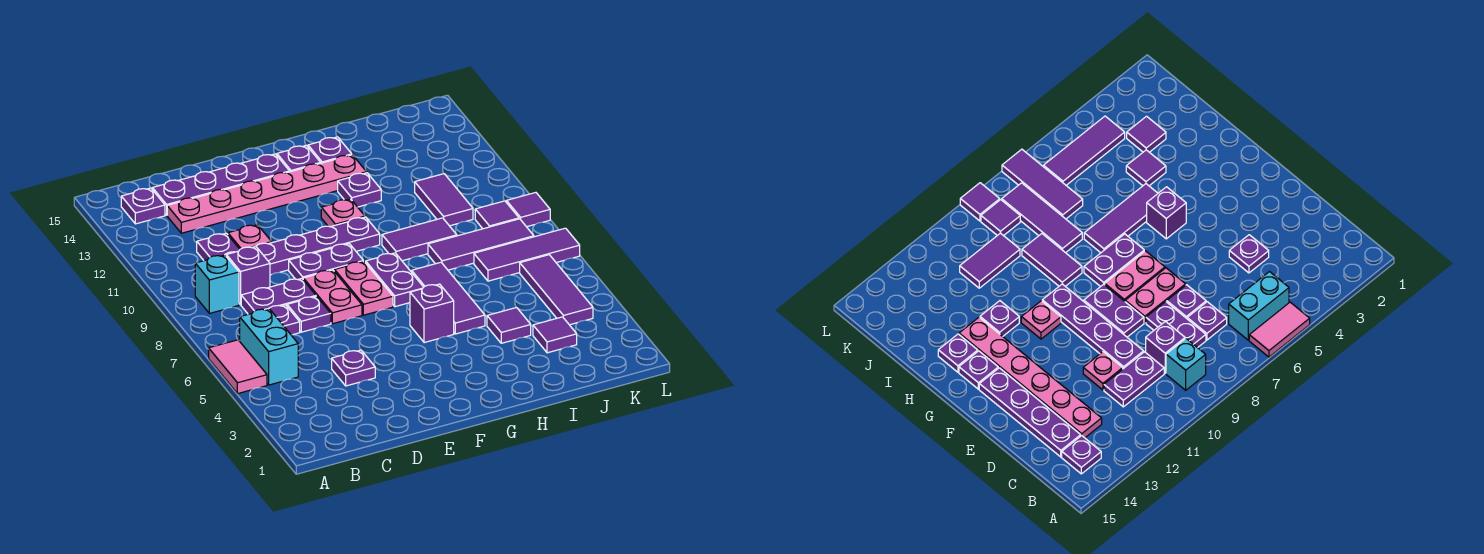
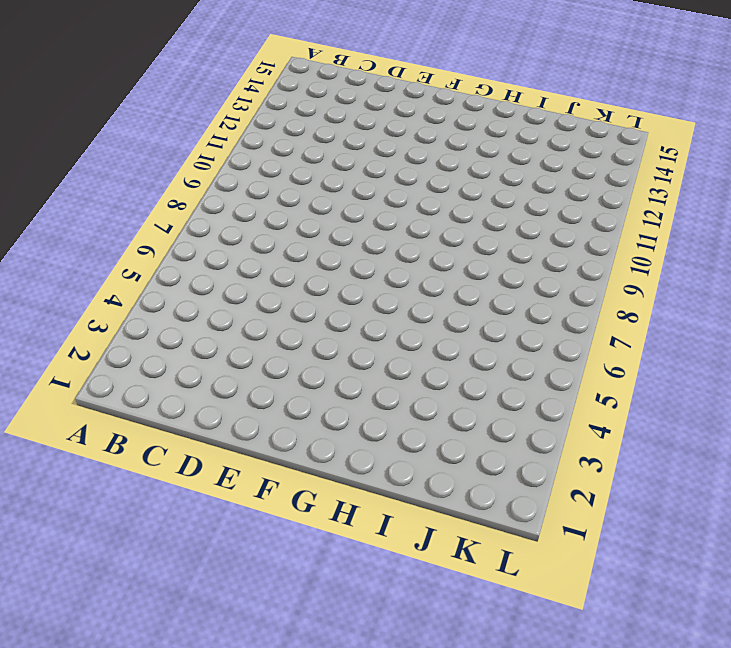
none -> pink 1x2 tile [209,340,267,394]
none -> cyan 1x2 brick [240,309,298,385]
none -> cyan 1x1 brick [195,255,239,313]
none -> purple 1x1 plate [121,188,165,224]

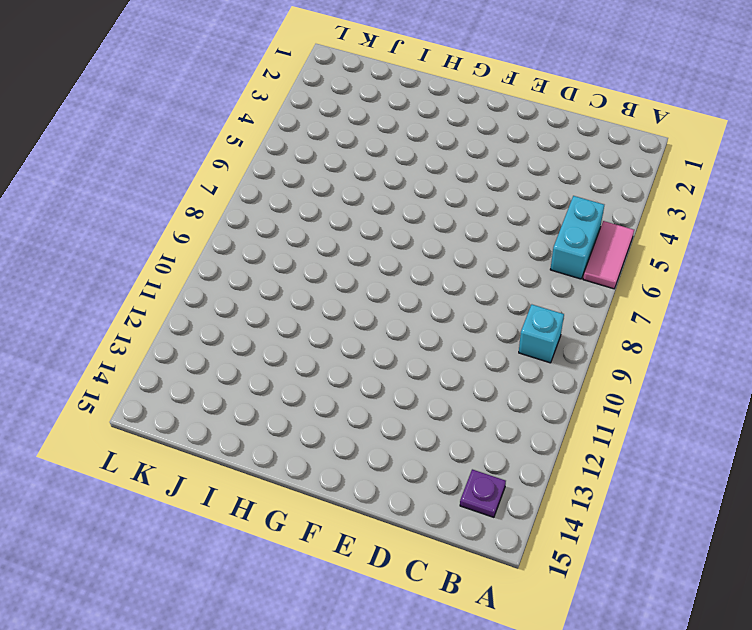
none -> purple 1x1 plate [269,305,300,335]
none -> purple 1x2 plate [241,278,316,314]
none -> purple 1x1 brick [226,247,270,305]
none -> purple 1x2 plate [197,233,240,261]

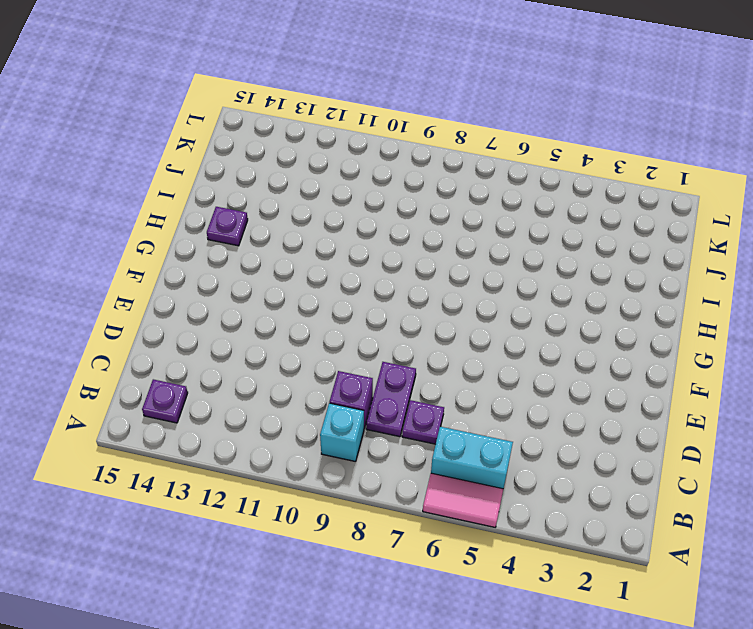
none -> purple 1x2 plate [197,233,240,261]
none -> pink 1x6 plate [167,155,367,233]
none -> purple 1x4 plate [152,154,290,215]
none -> purple 1x1 plate [332,350,375,386]

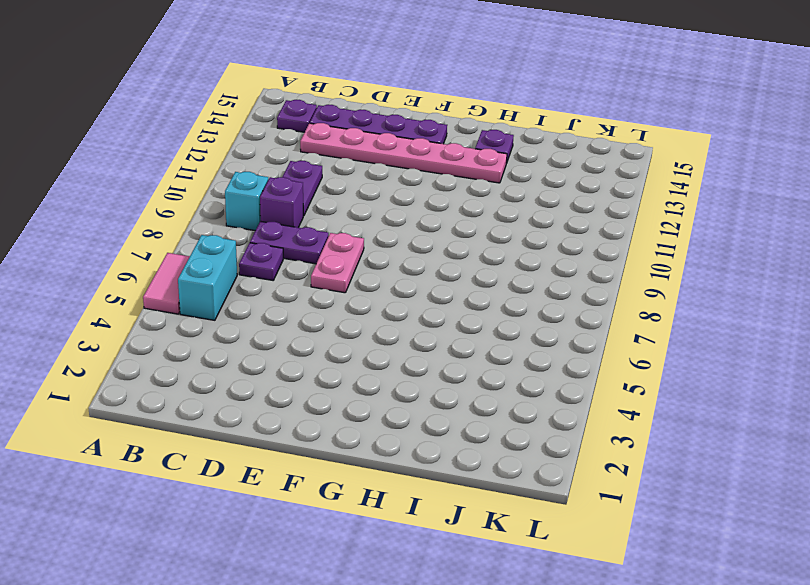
none -> purple 1x1 plate [332,350,375,386]
none -> purple 1x1 plate [287,296,331,332]
none -> purple 1x4 plate [256,217,380,275]
none -> pink 1x1 plate [228,225,272,249]

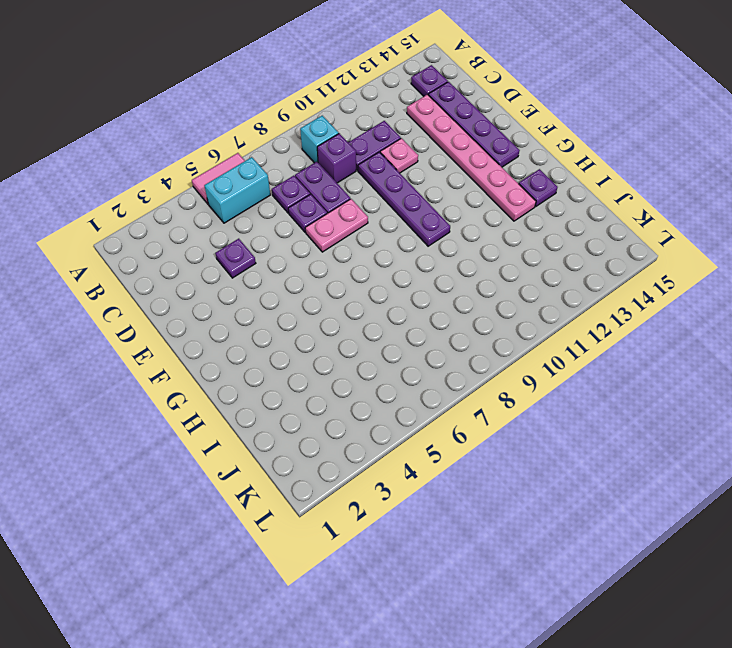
none -> purple 1x2 plate [289,244,363,280]
none -> pink 1x2 plate [335,261,393,315]
none -> purple 1x1 brick [410,284,454,343]
none -> purple 1x2 plate [366,253,423,307]

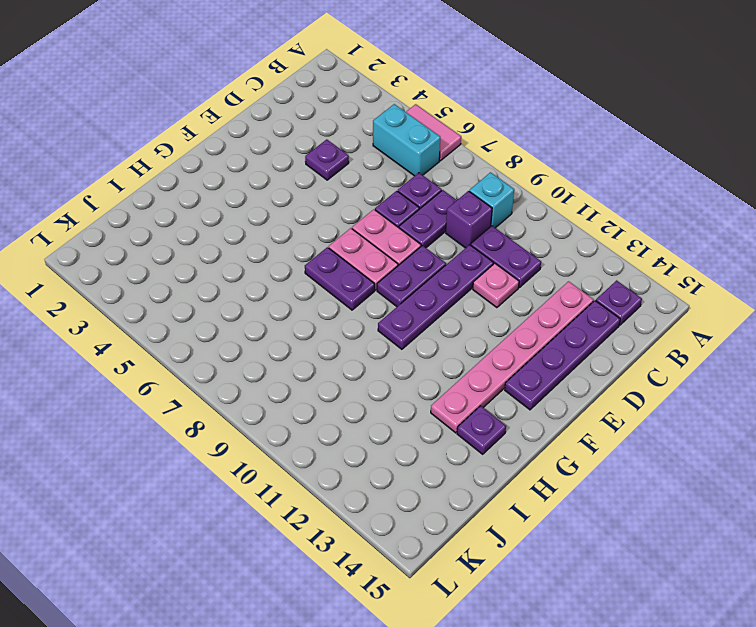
none -> purple 1x1 brick [410,284,454,343]
none -> pink 1x1 plate [321,199,365,227]
none -> purple 1x1 plate [277,145,321,172]
none -> purple 1x3 tile [412,262,485,334]

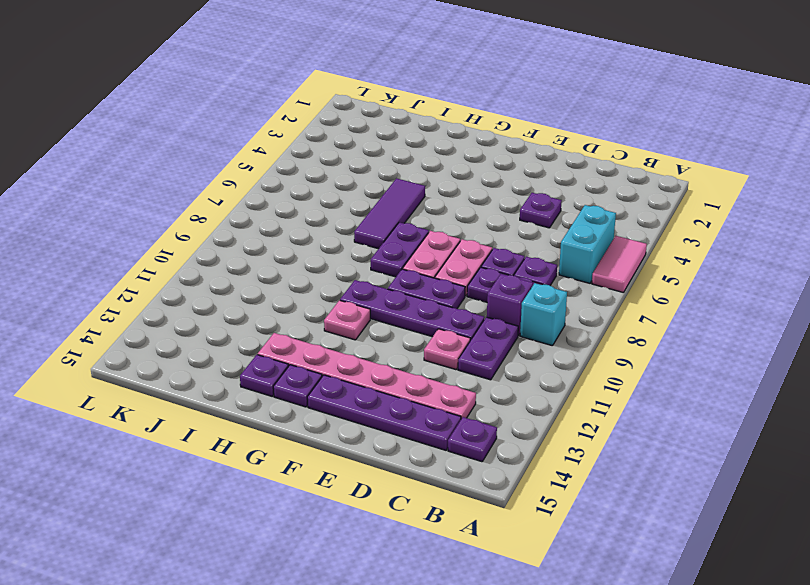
none -> purple 1x1 brick [410,284,454,343]
none -> purple 1x2 tile [382,218,457,261]
none -> purple 1x1 plate [338,173,381,207]
none -> purple 1x1 tile [487,307,531,343]

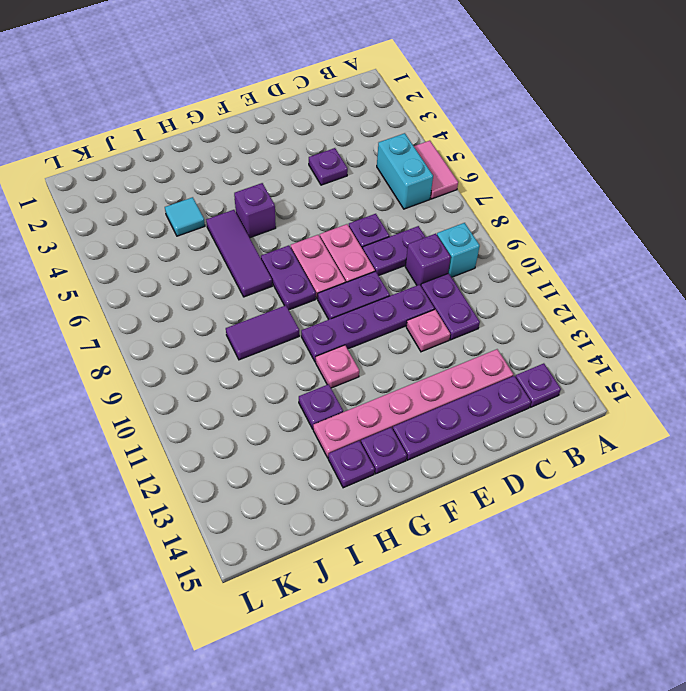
cyan 1x1 tile [165,197,205,236] -> purple 1x1 tile [487,307,531,343]
none -> purple 1x1 plate [269,305,300,335]
none -> purple 1x3 tile [428,219,534,270]
none -> purple 1x1 tile [533,317,577,353]
none -> purple 1x3 tile [474,228,580,281]

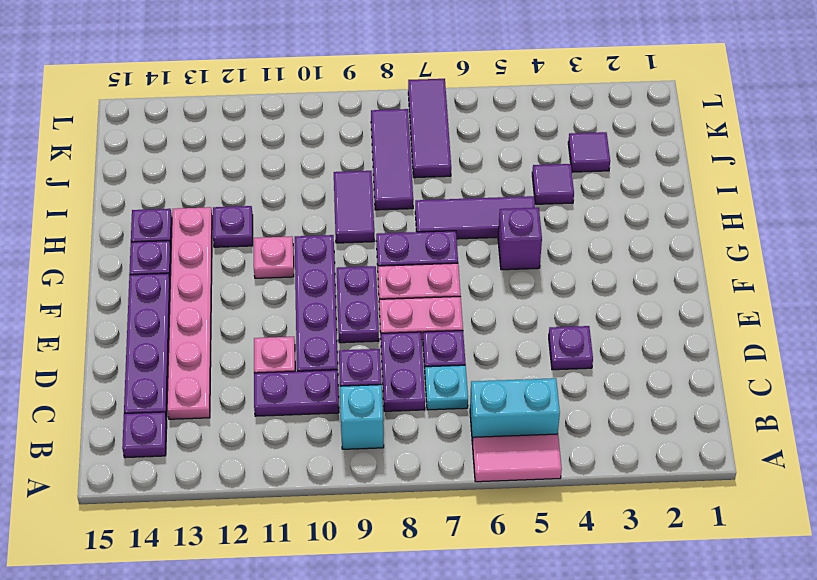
cyan 1x1 plate [425,365,468,410] -> purple 1x1 plate [269,305,300,335]
none -> purple 1x2 tile [415,174,473,226]
none -> purple 1x3 tile [520,255,593,325]
none -> purple 1x1 tile [475,201,519,229]
none -> purple 1x1 tile [506,193,550,227]

